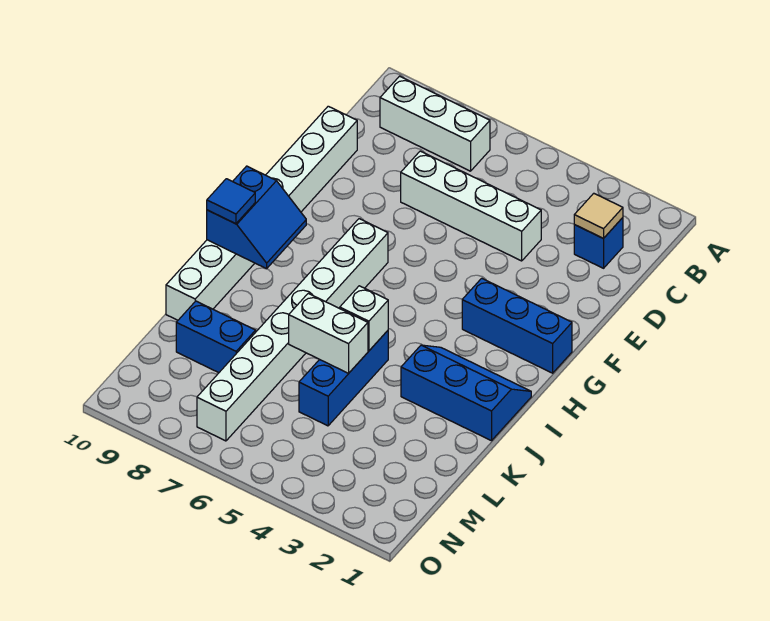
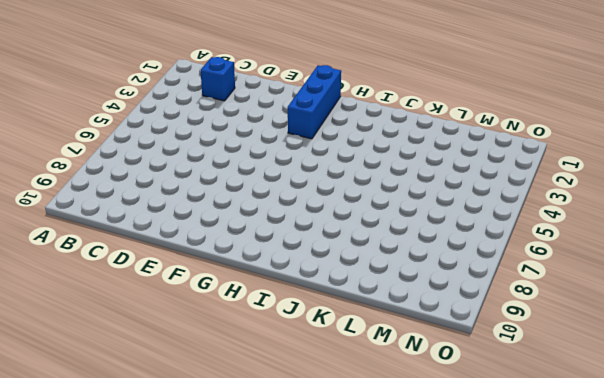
none -> white 1x3 brick [380,76,490,171]
none -> white 1x4 brick [401,151,541,261]
none -> white 1x8 brick [166,106,357,320]

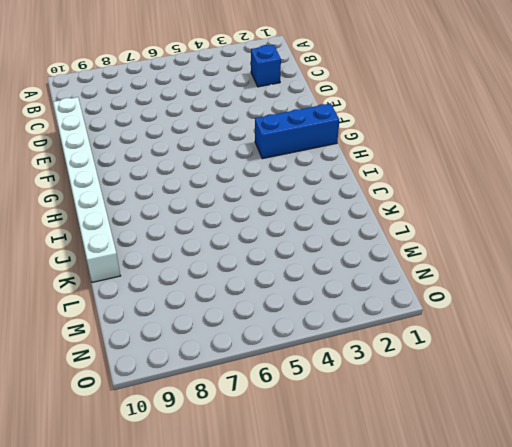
none -> white 1x3 brick [380,76,490,171]
none -> white 1x4 brick [401,151,541,261]
none -> white 1x8 brick [197,219,388,441]

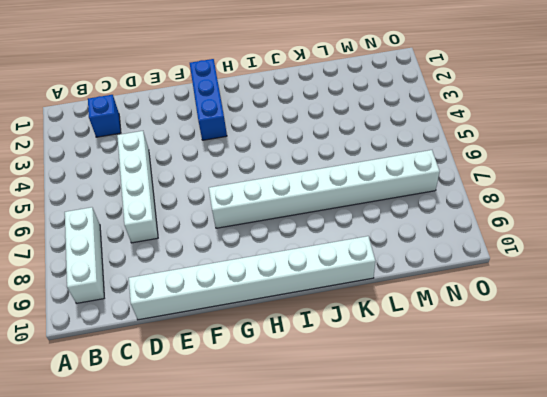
none -> blue 2x3 slope [401,345,531,441]
none -> blue 1x3 brick [299,331,388,426]
none -> blue 1x2 brick [176,301,256,373]

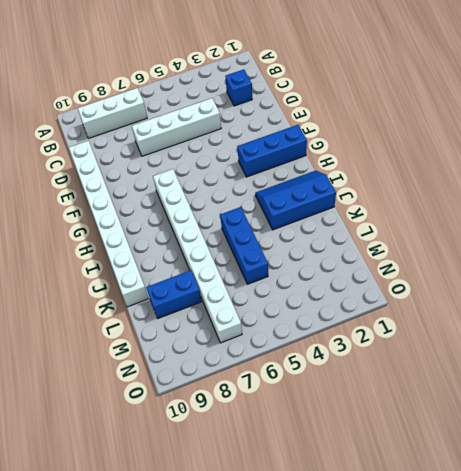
none -> tan 1x1 tile [574,193,623,239]
none -> blue 2x2 slope [207,166,306,269]
none -> white 1x1 brick [340,286,388,351]

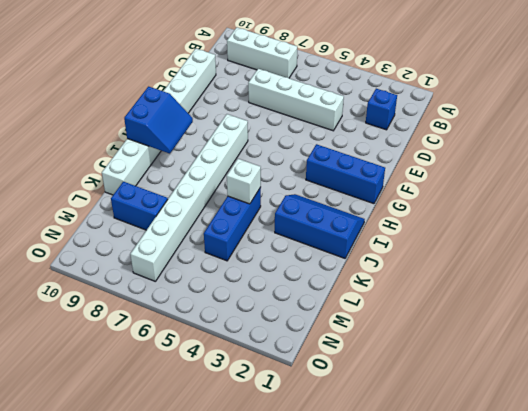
none -> tan 1x1 tile [574,193,623,239]
none -> white 1x2 brick [289,293,368,373]
none -> blue 1x1 tile [207,179,255,224]

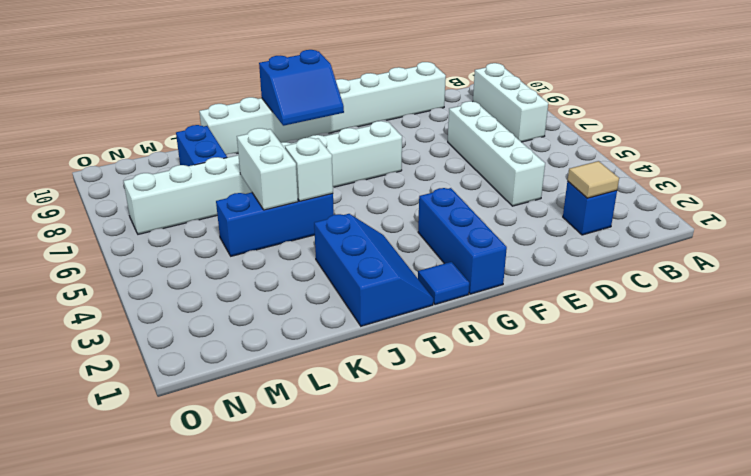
blue 1x1 tile [418,262,469,305] -> blue 1x1 tile moved to [207,179,255,224]

